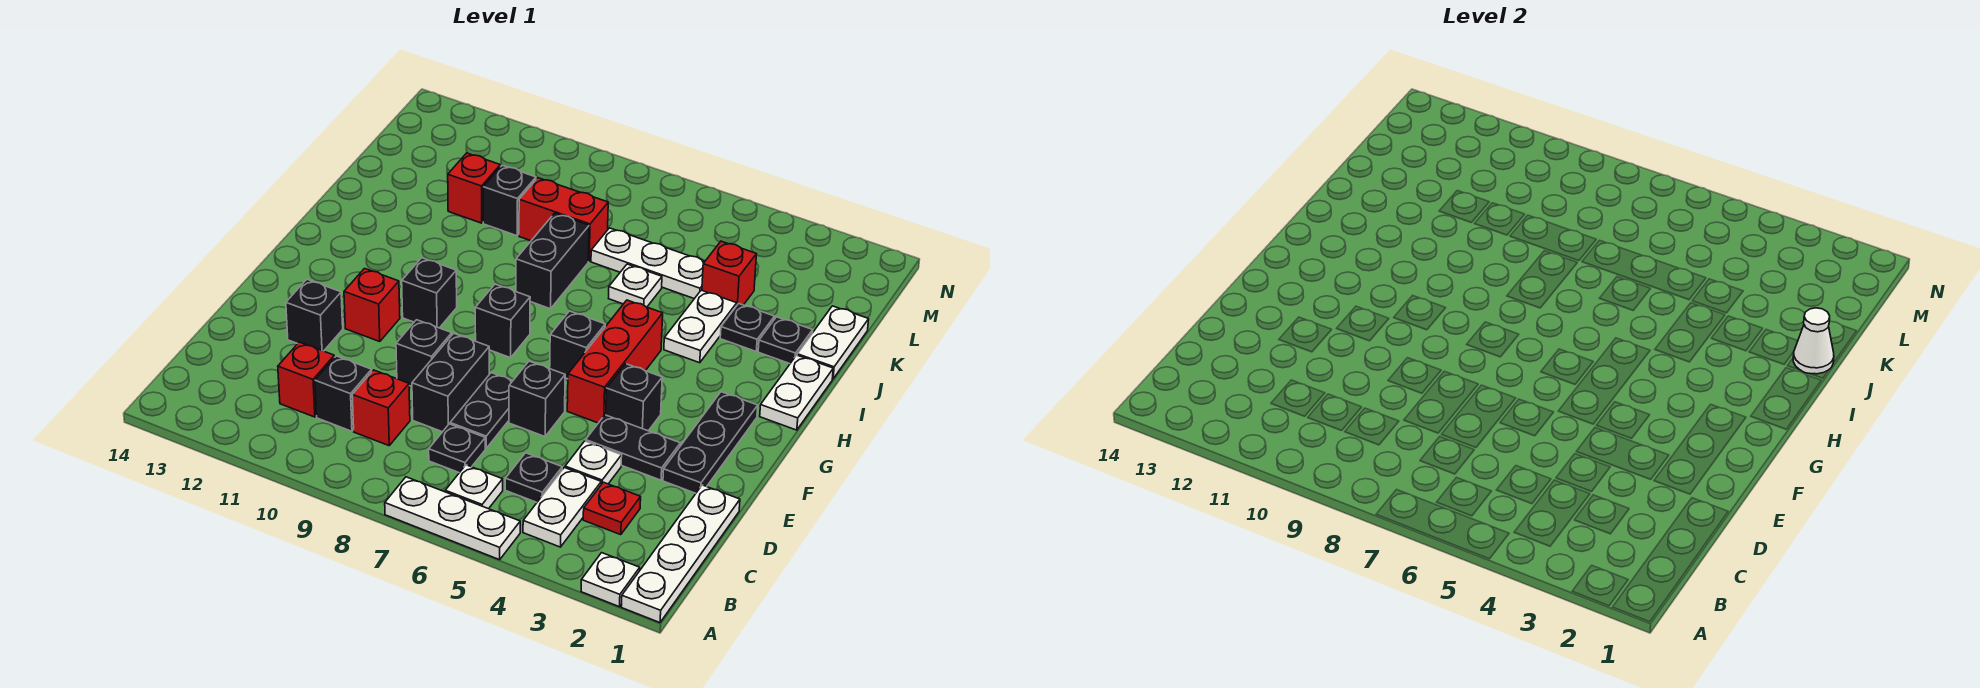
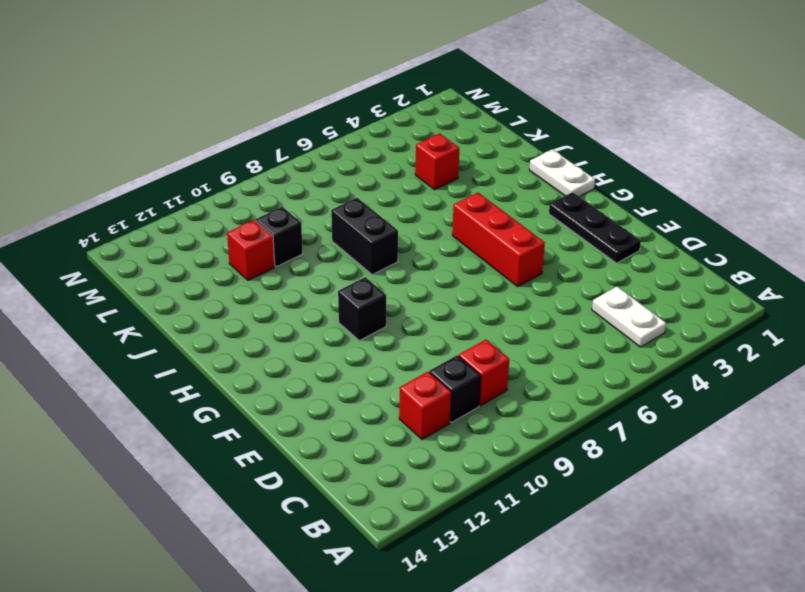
none -> white 1x4 plate [621,485,740,623]
none -> white 1x1 plate [581,553,640,607]
none -> white 1x3 plate [385,477,520,560]
none -> white 1x1 plate [445,465,503,509]

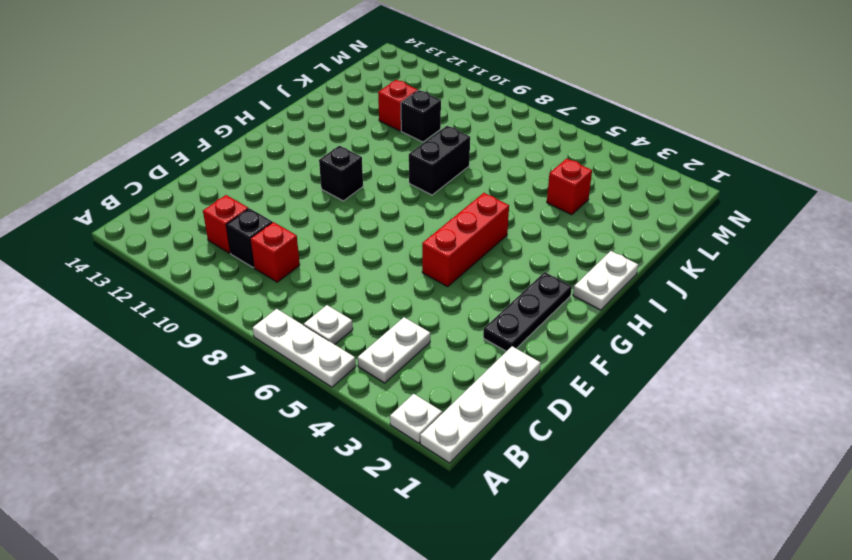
none -> red 1x1 plate [583,482,641,535]
none -> black 1x1 plate [505,453,562,502]
none -> black 1x1 plate [429,424,485,473]
none -> white 1x1 plate [565,441,622,484]

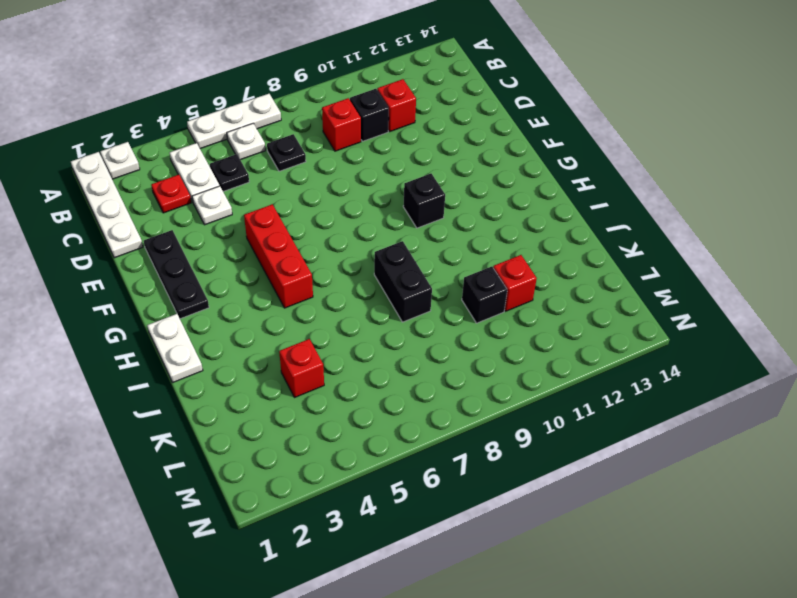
none -> black 1x2 plate [450,373,513,448]
none -> black 1x2 brick [412,333,489,432]
none -> black 1x2 plate [586,415,680,480]
none -> black 1x1 brick [509,361,565,436]

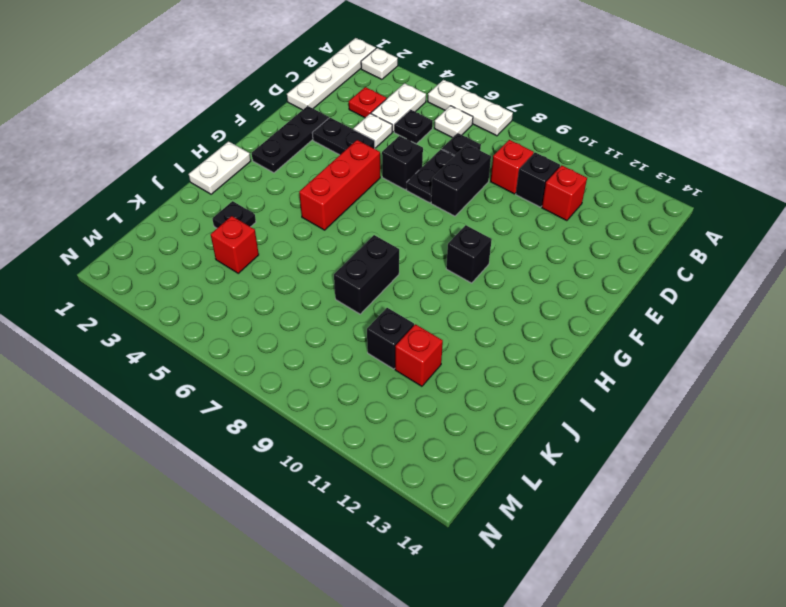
none -> black 1x1 brick [396,320,452,386]
none -> black 1x1 brick [286,279,343,351]
none -> black 1x1 brick [606,364,662,431]
none -> red 1x1 brick [344,269,400,342]

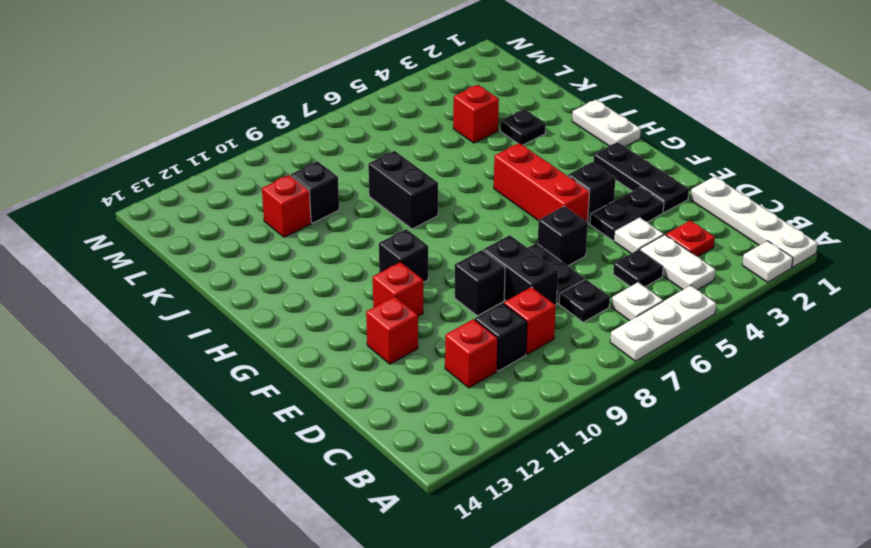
red 1x1 brick [366,296,418,364] -> black 1x1 brick [286,279,343,351]
none -> black 1x1 brick [550,311,605,379]
none -> black 1x1 brick [475,284,530,358]
none -> white 1x2 plate [664,290,737,363]
none -> white 1x2 plate [797,306,869,379]

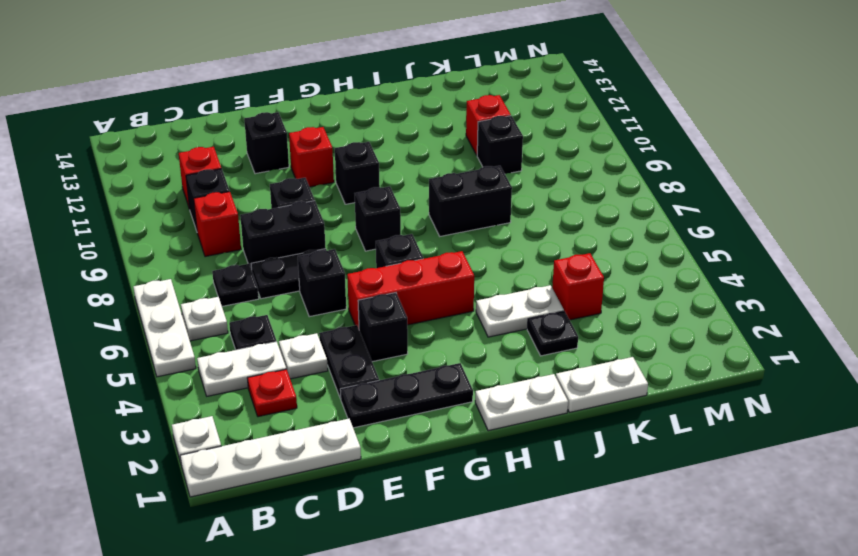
none -> black 1x1 plate [758,317,813,364]
none -> white 1x1 plate [609,264,662,307]
none -> white 1x3 plate [591,228,705,299]
none -> red 1x2 brick [519,178,608,261]

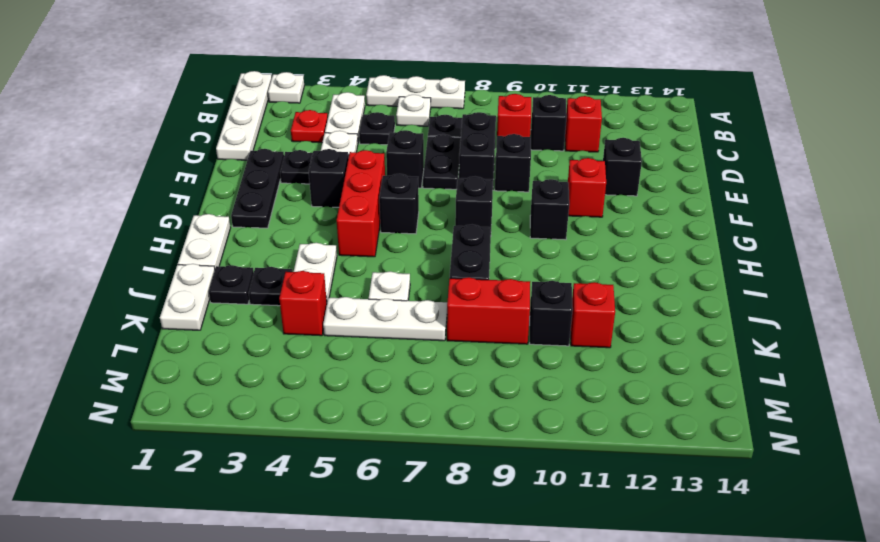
none -> white 1x1 cone [1793,308,1834,374]

